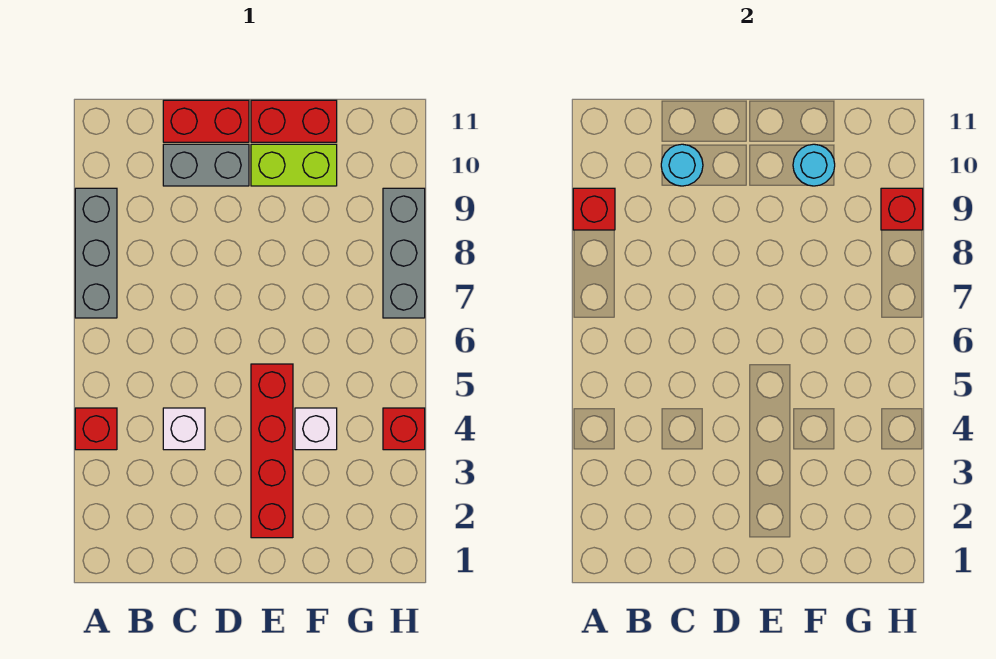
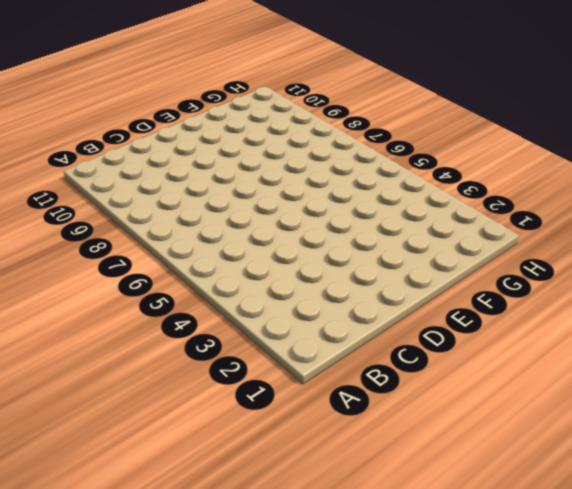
none -> red 1x1 brick [75,408,117,450]
none -> grey 1x3 brick [75,188,117,318]
none -> white 1x1 brick [163,408,205,450]

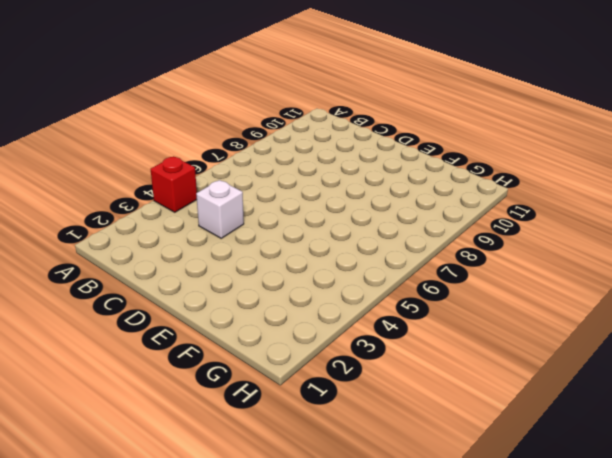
none -> grey 1x3 brick [75,188,117,318]
none -> grey 1x2 brick [163,144,249,186]
none -> red 1x2 brick [163,100,249,142]

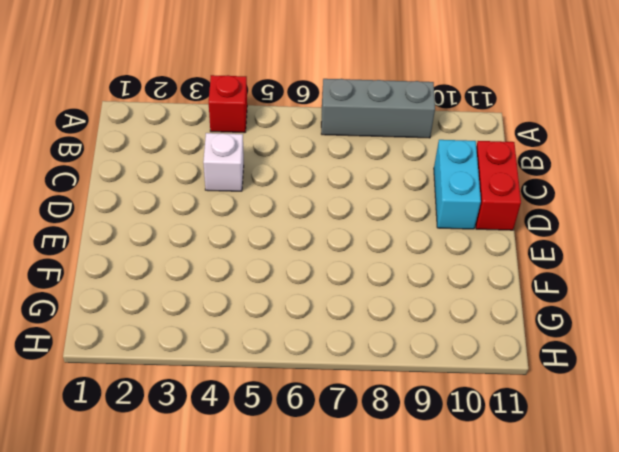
cyan 1x2 brick [434,140,481,229] -> grey 1x2 brick [163,144,249,186]
none -> red 1x4 brick [251,364,293,538]
none -> lime 1x2 brick [251,144,337,186]
none -> red 1x2 brick [251,100,337,142]

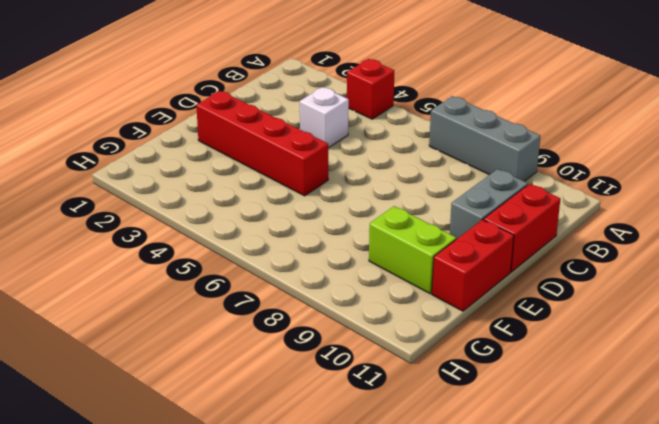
lime 1x2 brick [369,206,456,294] -> lime 1x2 brick turned to [251,144,337,186]
none -> white 1x1 brick [295,408,337,450]
none -> red 1x1 brick [383,408,425,450]
none -> grey 1x3 brick [383,188,425,318]

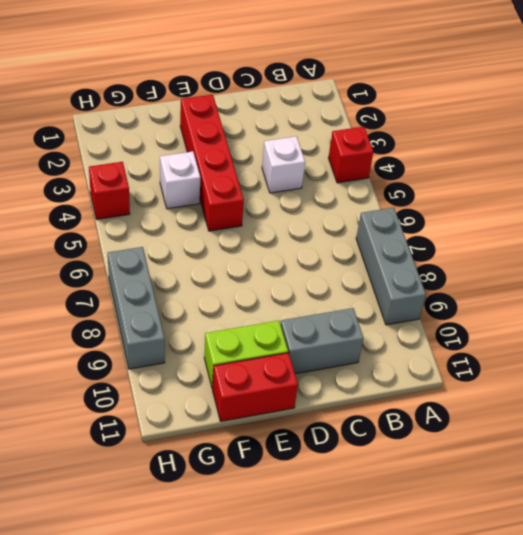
none -> red 1x2 brick [163,100,249,142]
none -> red 1x1 brick [573,188,615,230]
none -> cyan 1x1 round brick [661,144,703,186]

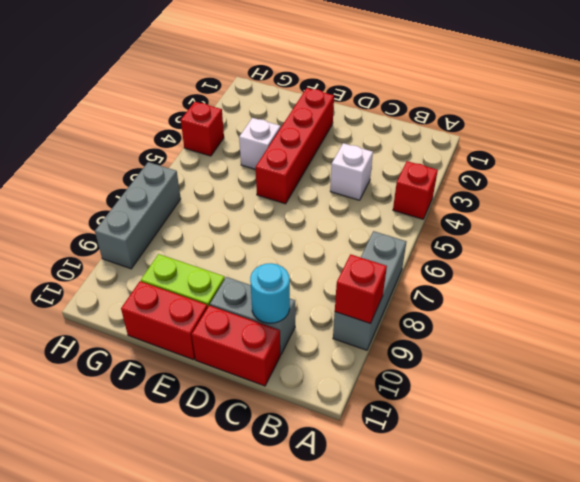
none -> cyan 1x1 round brick [793,144,835,186]
none -> red 1x1 brick [881,188,923,230]

